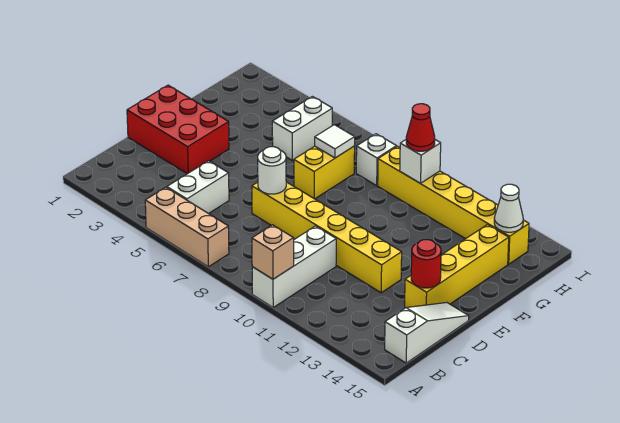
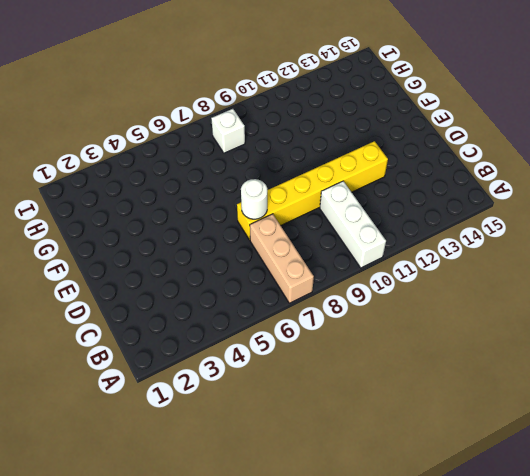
tan 1x3 brick [250,214,314,303] -> tan 1x3 brick turned to [145,187,229,267]
none -> white 1x2 brick [167,161,229,214]
none -> white 1x3 slope [385,303,469,363]
none -> red 2x3 brick [127,85,229,174]

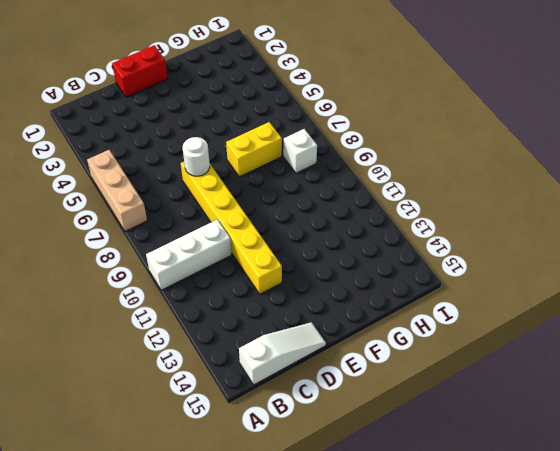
red 1x2 brick [112,45,168,97] -> red 2x3 brick [127,85,229,174]
none -> white 1x2 brick [167,161,229,214]
none -> yellow 1x4 brick [405,225,509,308]
none -> white 1x2 brick [272,97,332,161]

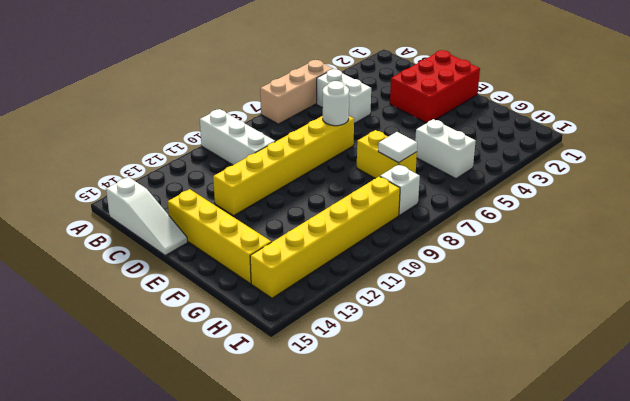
none -> tan 1x1 brick [252,225,294,279]
none -> red 1x1 round brick [411,240,441,288]
none -> white 1x1 brick [400,140,441,183]

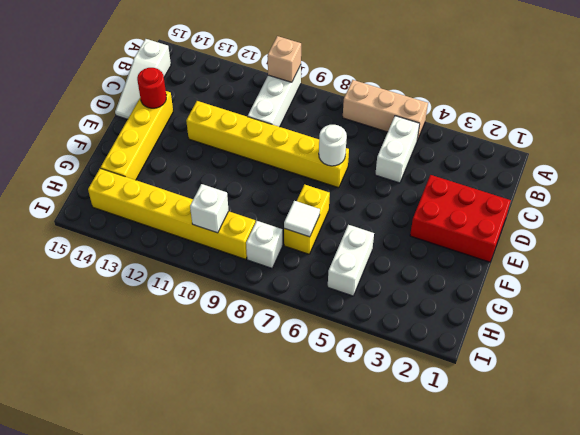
none -> white 1x1 cone [494,184,523,232]
none -> red 1x1 cone [406,104,435,151]

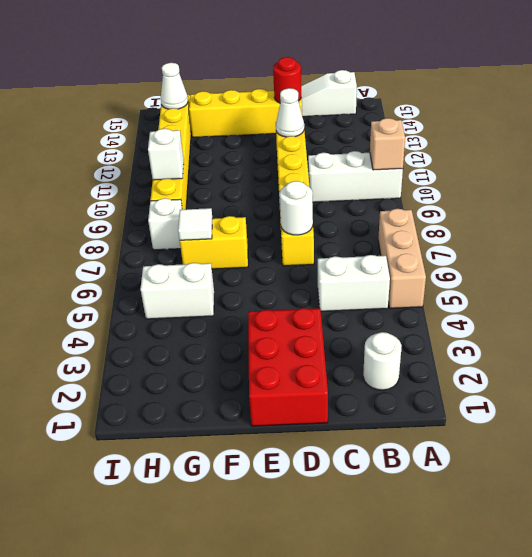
white 1x1 round brick [363,332,402,390] -> none
white 1x1 cone [276,88,304,137] -> none
none -> red 1x1 cone [406,104,435,151]

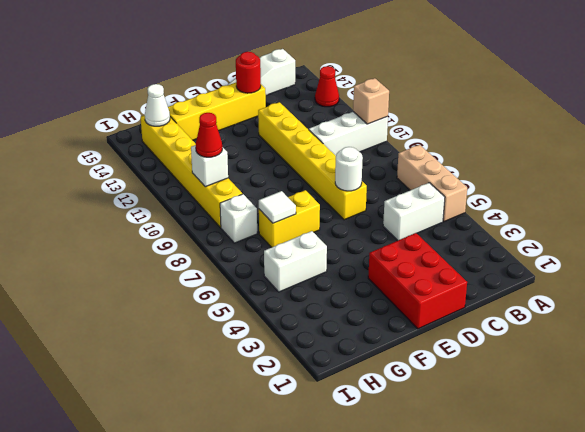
red 1x1 cone [315,66,339,107] -> none

